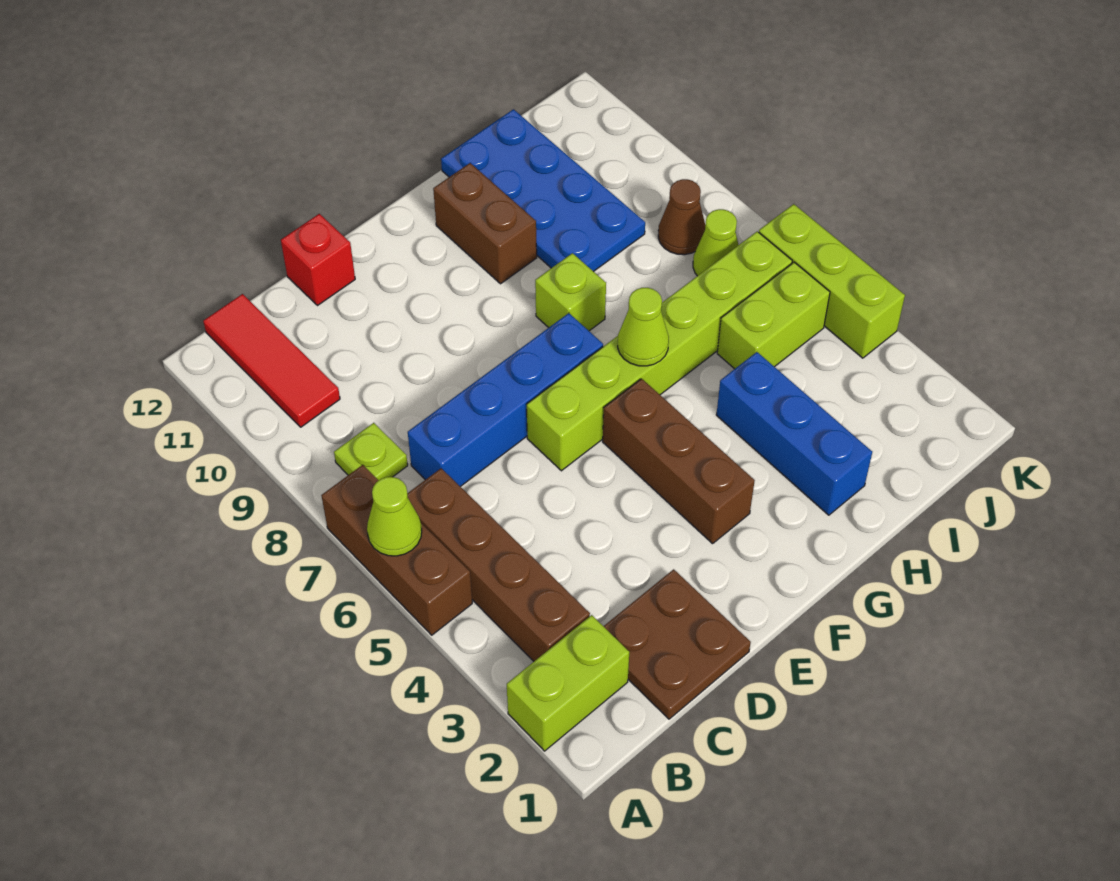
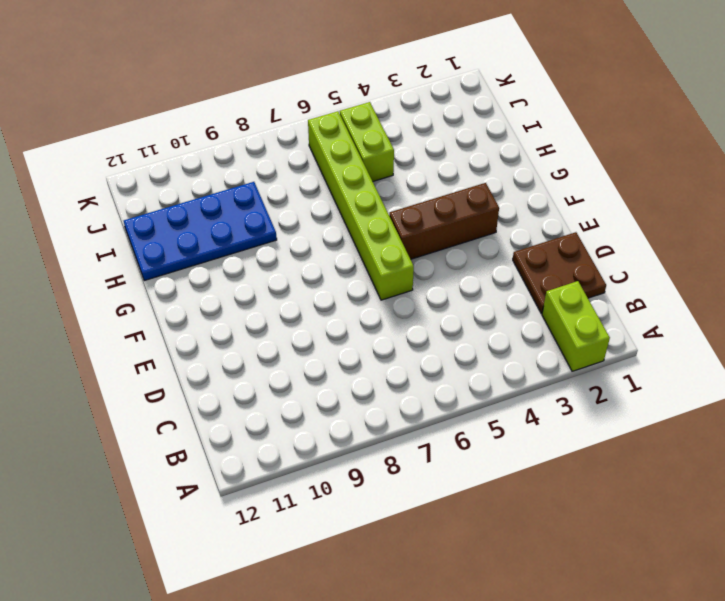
none -> brown 1x3 brick [321,465,472,635]
none -> brown 1x4 brick [407,468,590,661]
none -> lime 1x1 plate [334,423,408,480]

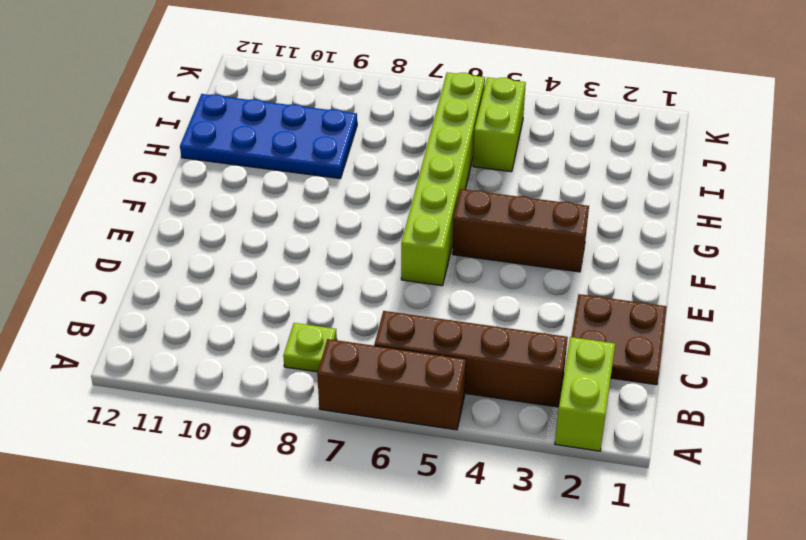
none -> red 1x3 tile [203,294,340,427]
none -> blue 1x4 brick [408,313,603,487]
none -> red 1x1 brick [281,214,355,306]

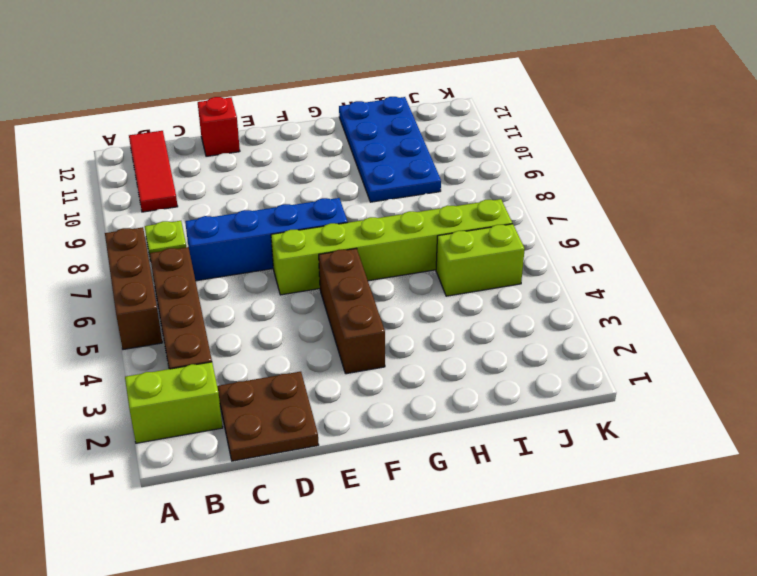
none -> lime 1x1 brick [535,253,606,331]
none -> brown 1x2 brick [433,163,537,284]
none -> blue 1x3 brick [716,352,872,515]

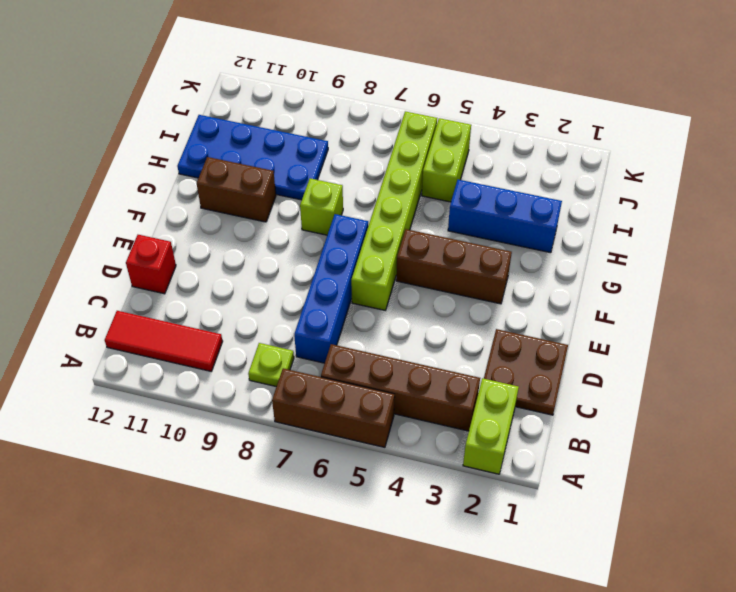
none -> lime 1x1 cone [693,209,738,276]
none -> brown 1x1 cone [658,179,705,255]
none -> lime 1x3 brick [759,204,905,358]

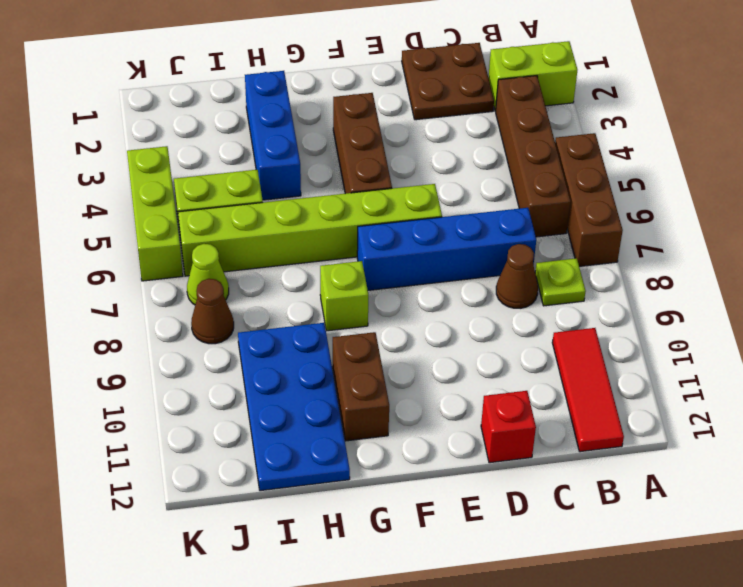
brown 1x1 cone [496,244,538,308] -> none
none -> lime 1x1 cone [367,477,422,556]
none -> lime 1x1 cone [618,288,669,366]

